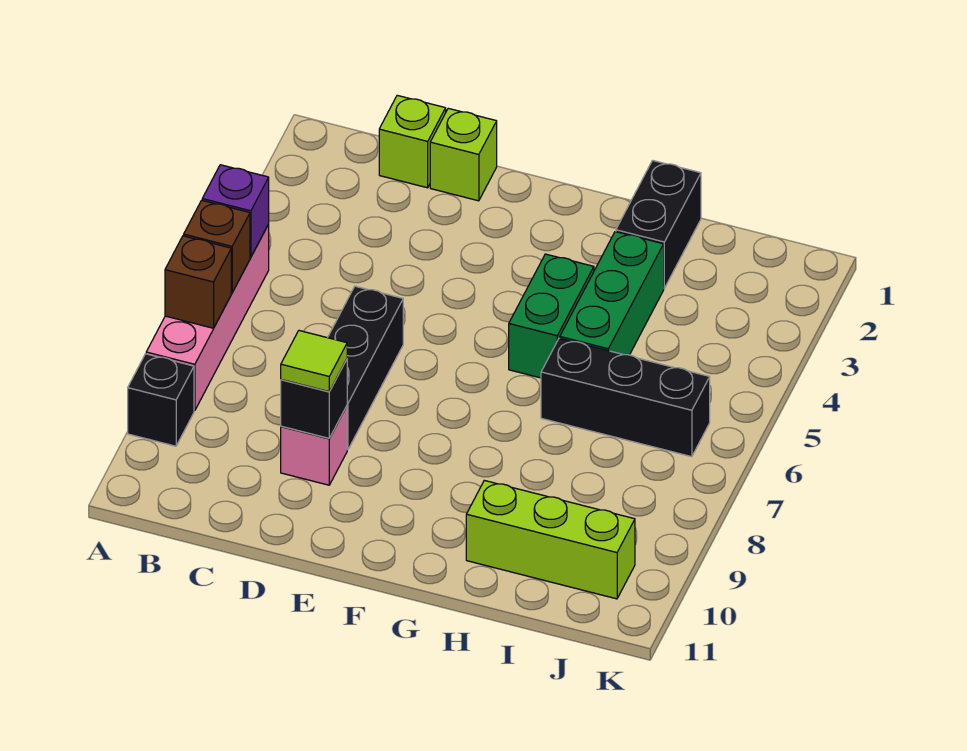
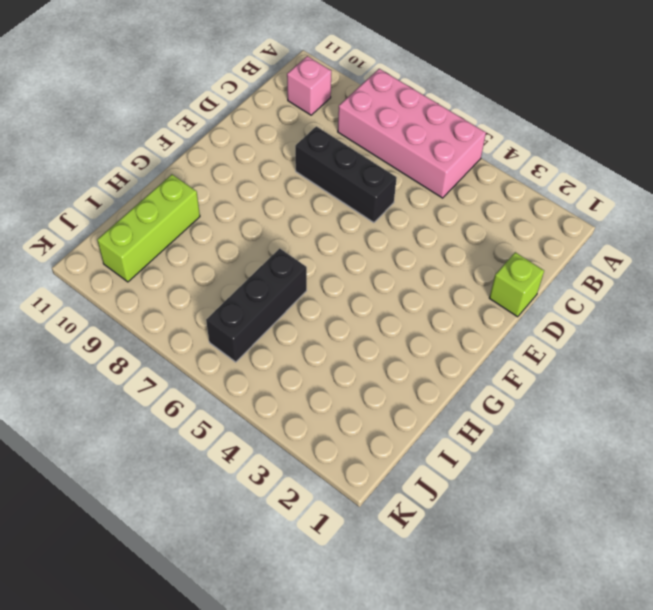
pink 2x4 brick [338,69,486,198] -> pink 1x4 brick [146,225,269,411]
pink 1x1 brick [287,56,331,115] -> pink 1x1 brick moved to [281,406,347,485]
none -> black 1x1 brick [128,354,194,446]
none -> lime 1x1 brick [379,95,446,188]
none -> green 1x2 brick [509,254,594,378]

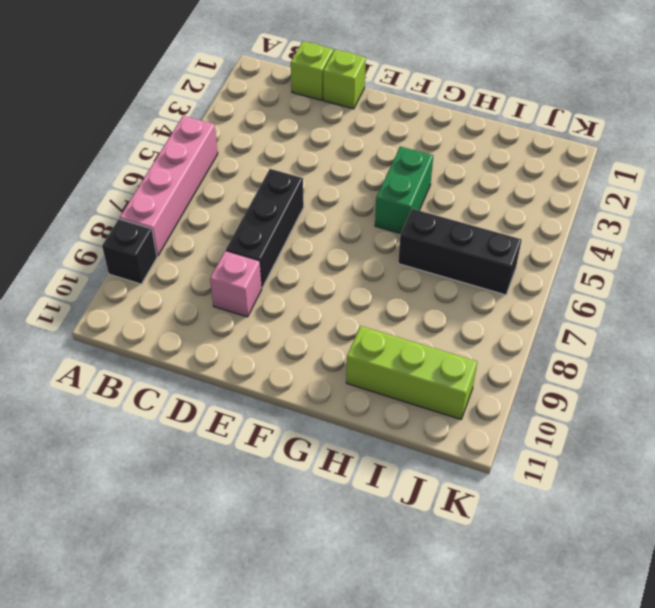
none -> black 1x2 brick [616,160,701,288]
none -> green 1x3 brick [560,232,664,355]
none -> purple 1x1 brick [202,165,269,257]

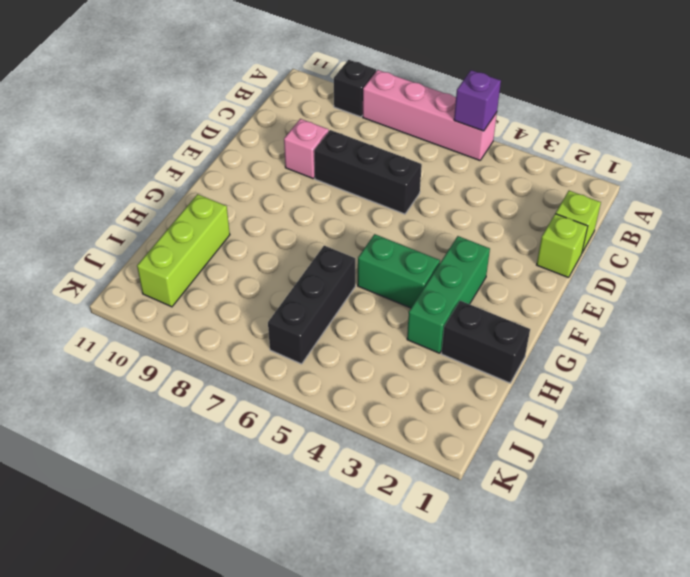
green 1x3 brick [407,236,490,353] -> green 1x3 brick turned to [560,232,664,355]
none -> brown 1x1 brick [184,200,250,293]
none -> brown 1x1 brick [165,236,231,328]
none -> black 1x1 brick [281,359,347,438]

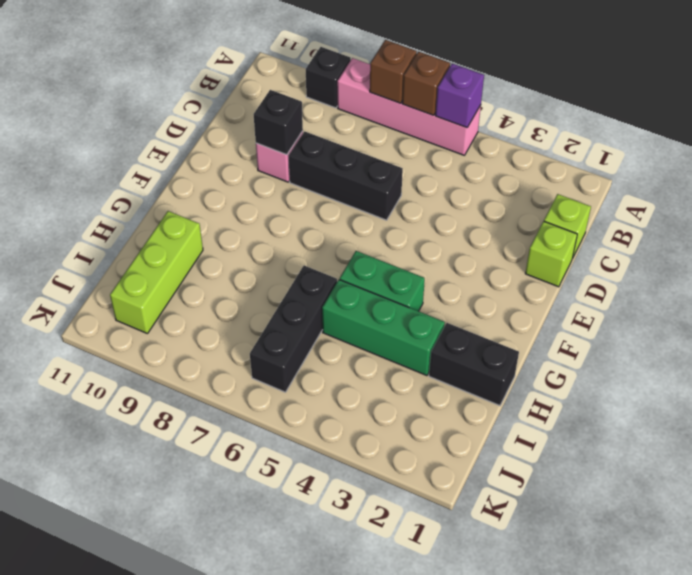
none -> lime 1x1 tile [281,331,347,391]

